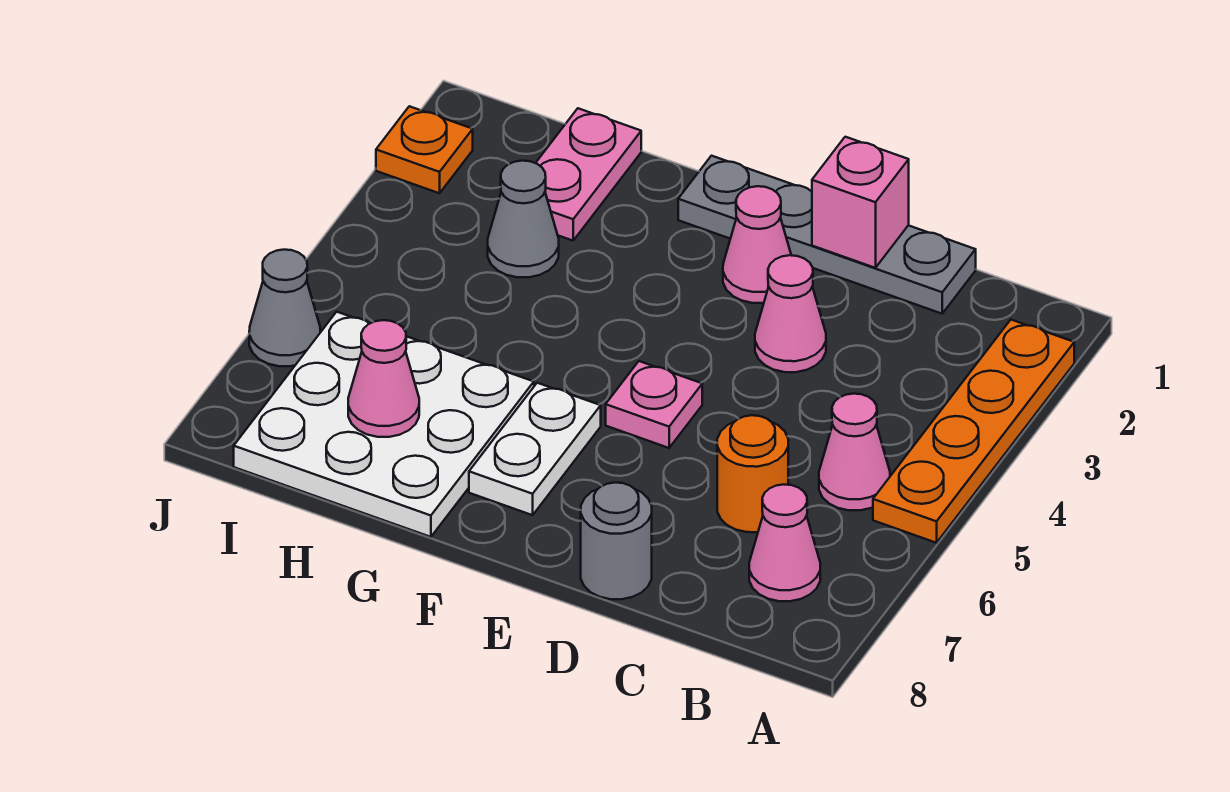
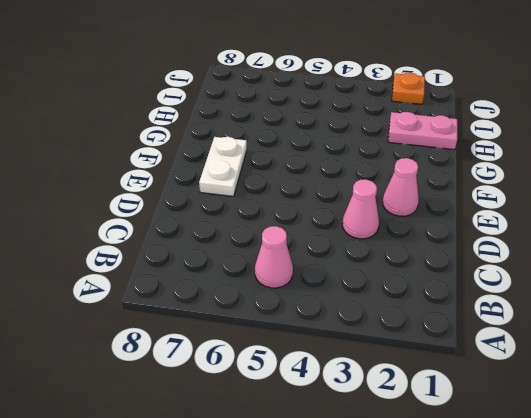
white 1x2 plate [199,137,247,196] -> white 1x2 plate turned to [469,383,601,515]
none -> orange 1x4 plate [873,320,1074,543]
none -> pink 1x1 cone [749,484,820,601]
none -> grey 1x4 plate [678,156,976,314]

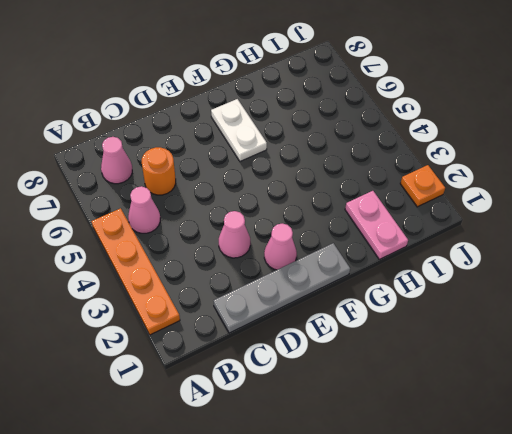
none -> grey 1x1 round brick [581,483,652,599]
none -> pink 1x1 plate [606,361,702,448]
none -> white 3x3 plate [234,312,534,537]

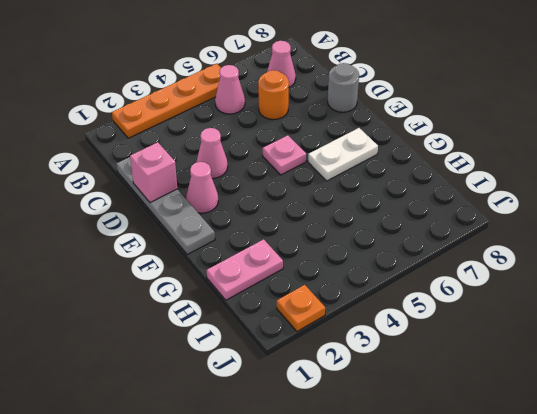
none -> white 3x3 plate [234,312,534,537]
none -> grey 1x1 cone [488,161,559,277]
none -> grey 1x1 cone [249,250,320,366]

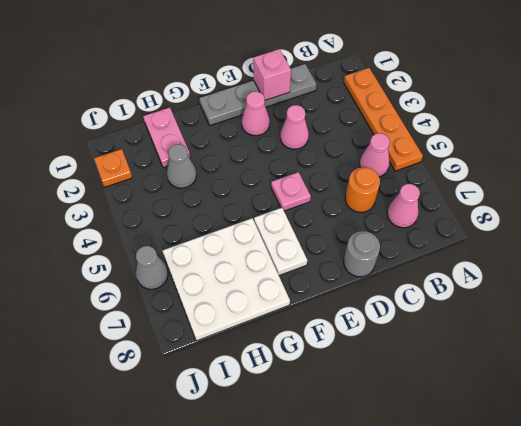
none -> pink 1x1 cone [348,320,419,437]

